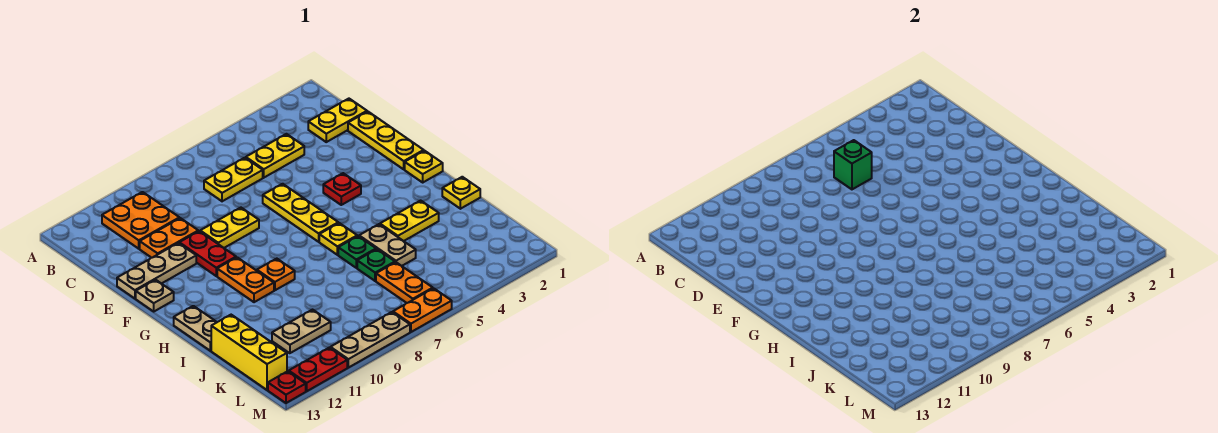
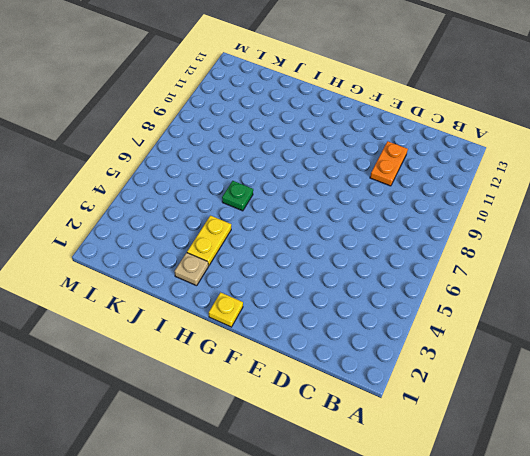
tan 1x1 plate [175,253,208,286] -> tan 1x1 plate moved to [136,280,174,311]
none -> orange 2x2 plate [102,192,179,249]
none -> yellow 1x2 plate [308,99,367,142]
none -> yellow 1x2 plate [246,134,304,178]
none -> yellow 1x2 plate [204,158,263,201]

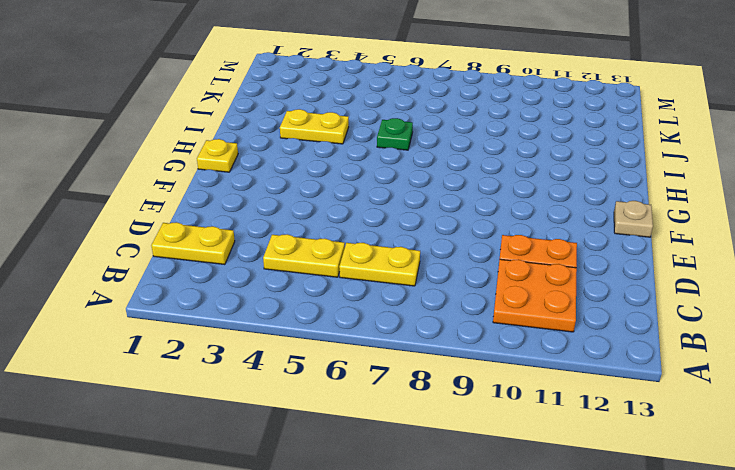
none -> yellow 1x3 plate [348,112,424,169]
none -> yellow 1x3 plate [263,184,338,242]
none -> yellow 1x2 plate [200,208,259,248]
none -> red 1x2 plate [179,231,236,276]

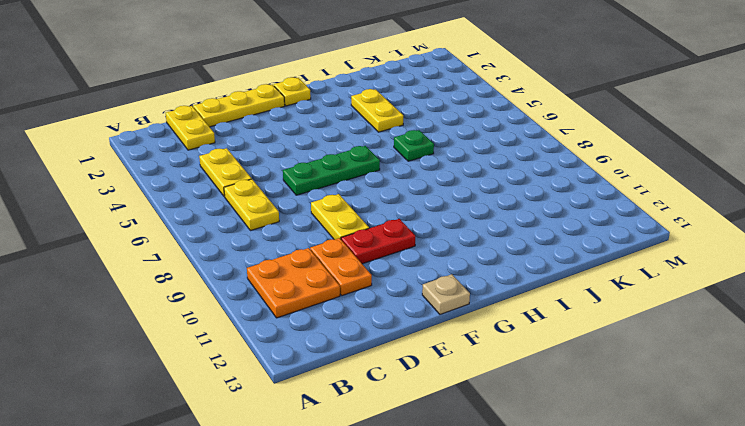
green 1x3 plate [283,146,380,195] -> yellow 1x3 plate [263,184,338,242]
none -> tan 1x3 plate [117,243,196,299]
none -> red 1x1 plate [323,173,361,205]
none -> orange 1x2 plate [217,257,274,302]
none -> yellow 1x1 plate [319,223,357,255]

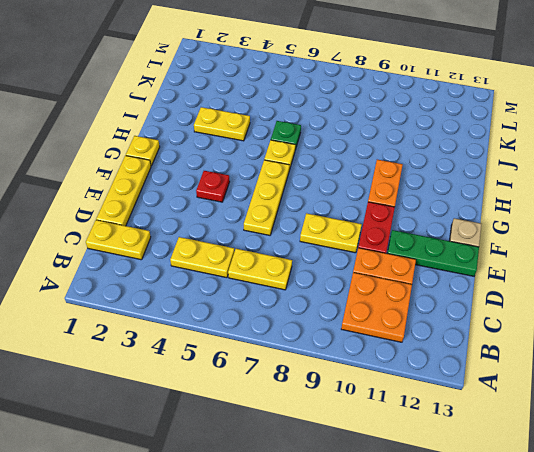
green 1x3 plate [388,230,479,276] -> tan 1x3 plate [117,243,196,299]
none -> orange 1x1 plate [257,259,295,290]
none -> tan 1x2 plate [174,306,217,351]
none -> yellow 1x1 plate [442,177,480,209]
none -> tan 1x2 plate [359,224,416,266]

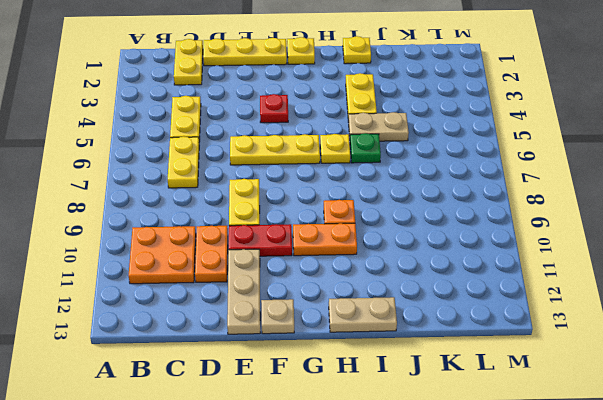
none -> green 1x1 plate [357,249,395,281]
none -> yellow 1x3 brick [211,315,287,390]
none -> orange 1x2 plate [376,262,433,303]
none -> tan 1x2 plate [272,310,331,353]

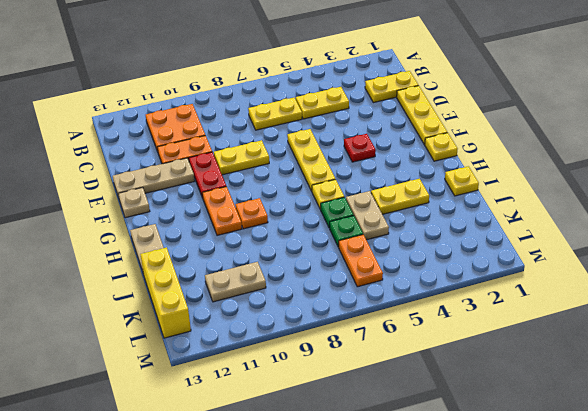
none -> orange 1x2 plate [393,288,452,332]
none -> tan 1x3 plate [330,312,410,368]
none -> red 1x2 plate [289,348,347,391]
none -> red 1x1 plate [268,371,306,403]

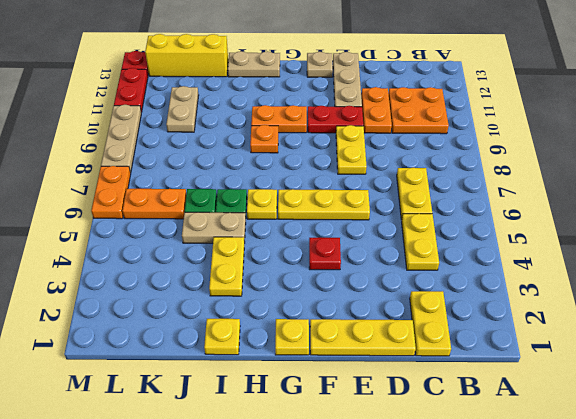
none -> green 1x1 brick [834,140,872,189]

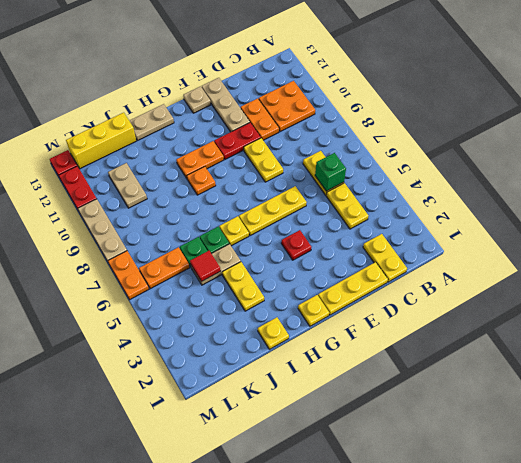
red 1x1 tile [190,251,221,282] -> none

